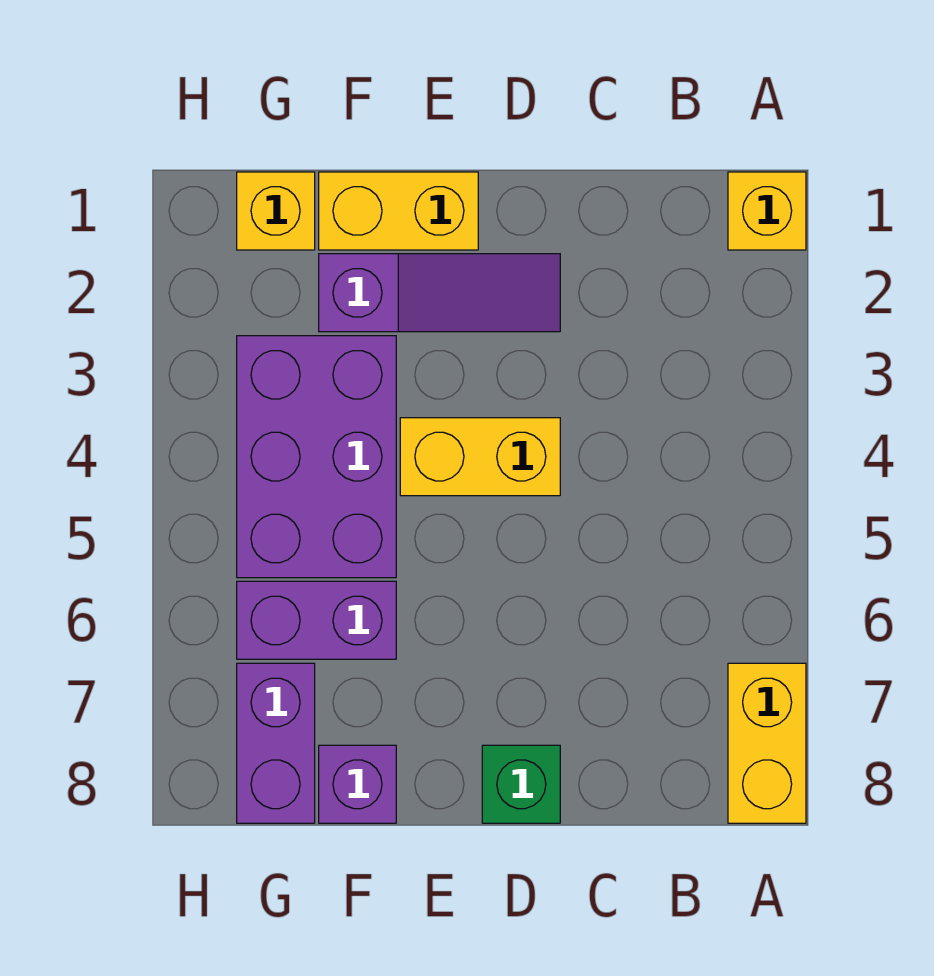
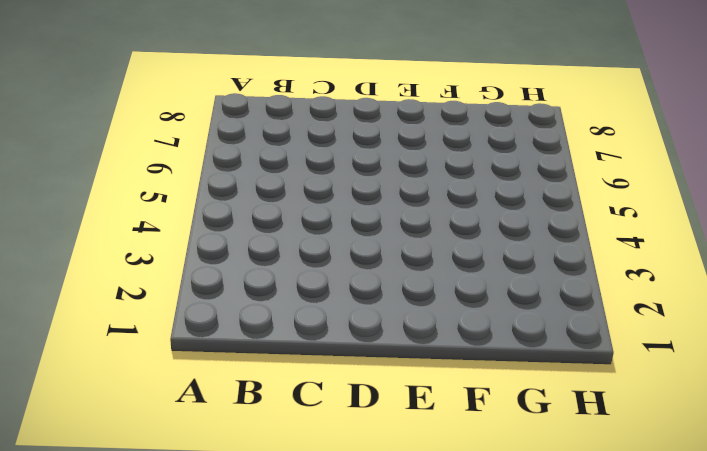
none -> yellow 1x1 brick [728,172,806,250]
none -> yellow 1x2 brick [728,663,806,823]

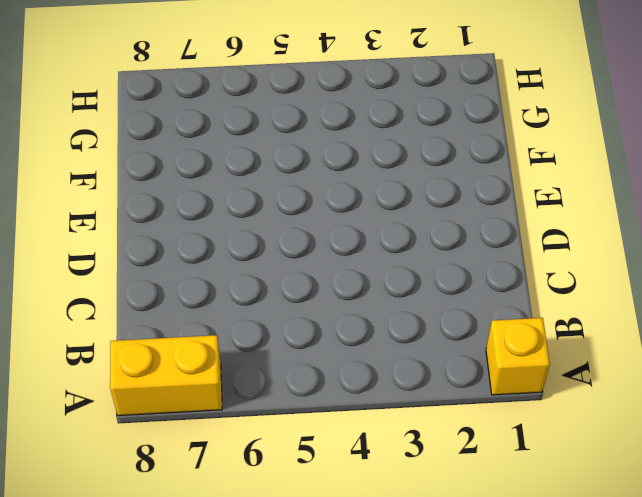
none -> purple 1x3 slope [319,254,560,332]
none -> yellow 1x2 brick [400,418,560,496]

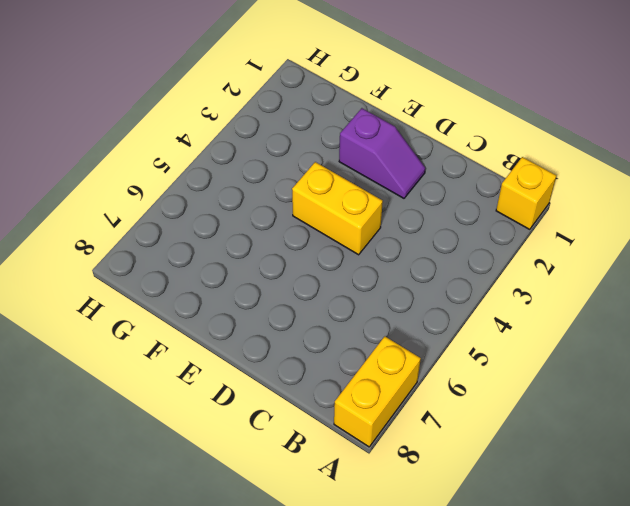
purple 1x2 slope [339,108,425,198] -> purple 1x3 slope [319,254,560,332]
none -> green 1x1 brick [482,745,560,823]
none -> yellow 1x2 brick [319,172,478,250]

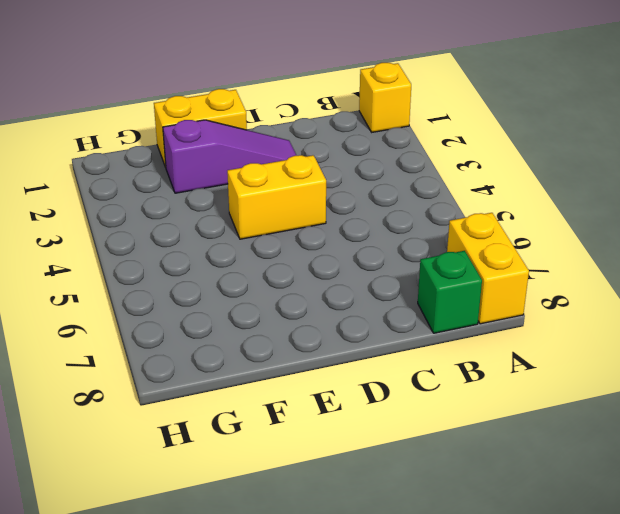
green 1x1 brick [418,251,482,333] -> green 1x1 brick moved to [482,745,560,823]
none -> purple 2x3 brick [237,336,396,578]
none -> purple 1x2 brick [237,581,396,659]

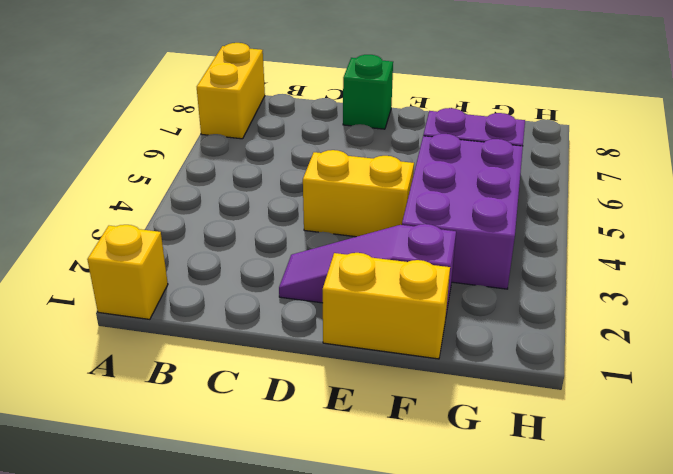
none -> purple 1x1 brick [319,745,396,823]
none -> yellow 1x1 brick [237,172,315,250]

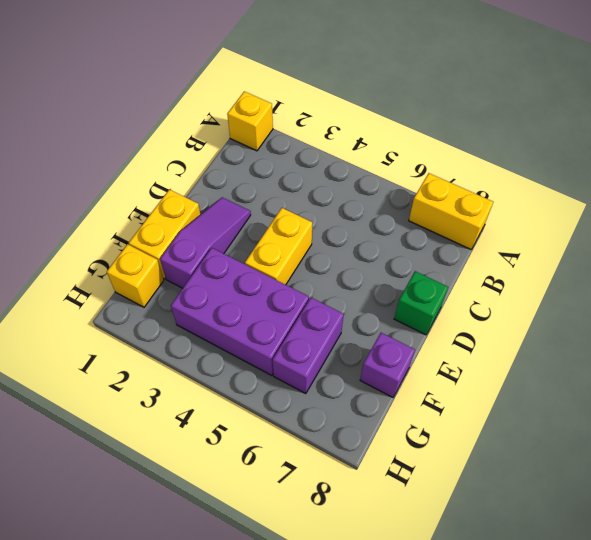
none -> purple 1x2 brick [237,663,315,823]

